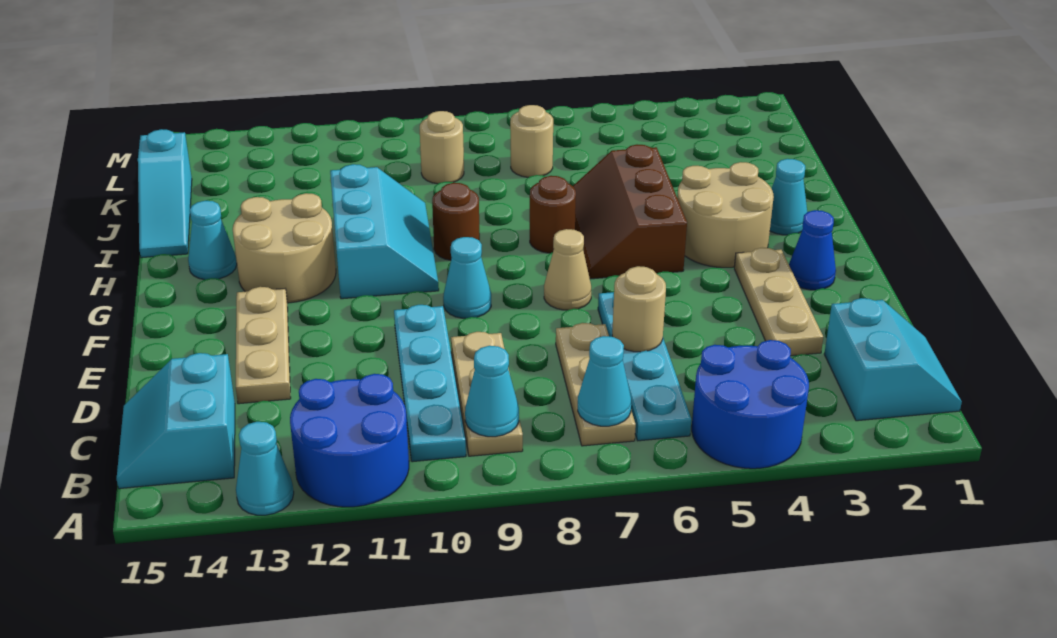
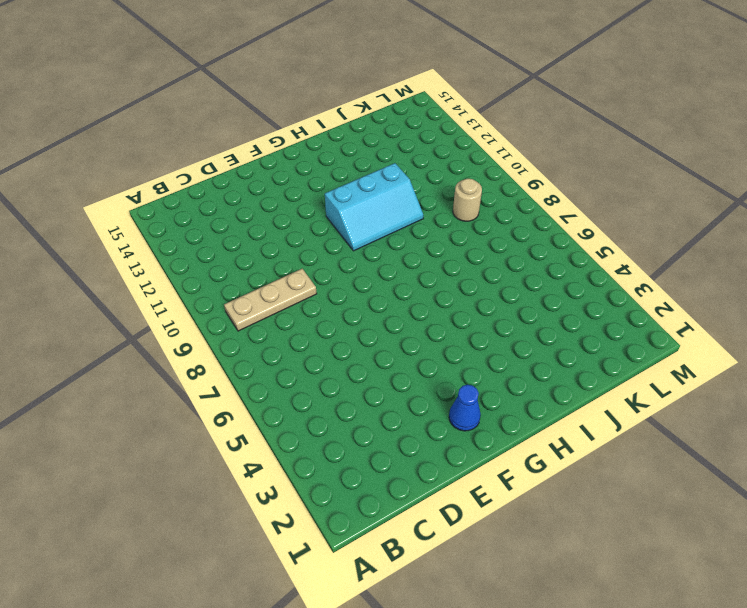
none -> blue 2x2 round brick [692,340,809,469]
none -> blue 2x2 round brick [290,374,409,507]
none -> cyan 1x1 cone [236,422,294,515]

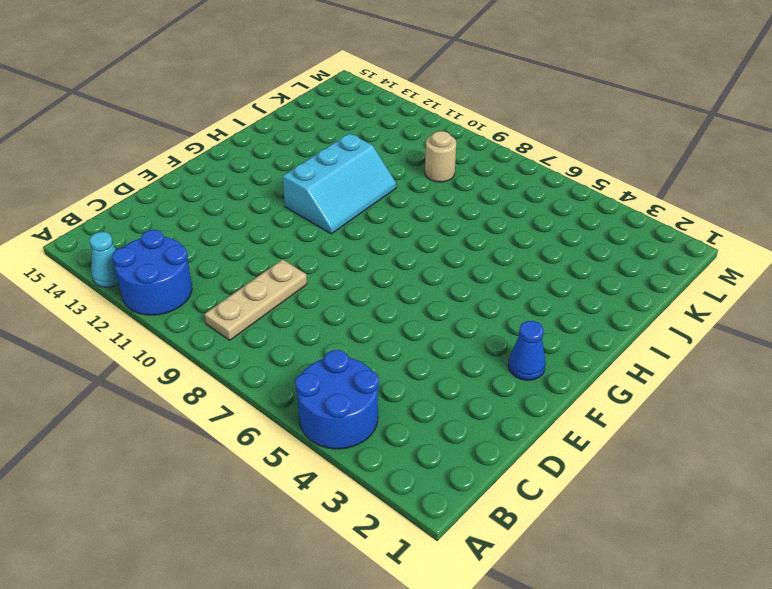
none -> cyan 2x2 slope [824,298,962,421]
none -> cyan 1x4 plate [598,292,691,441]
none -> tan 1x3 plate [556,323,636,446]

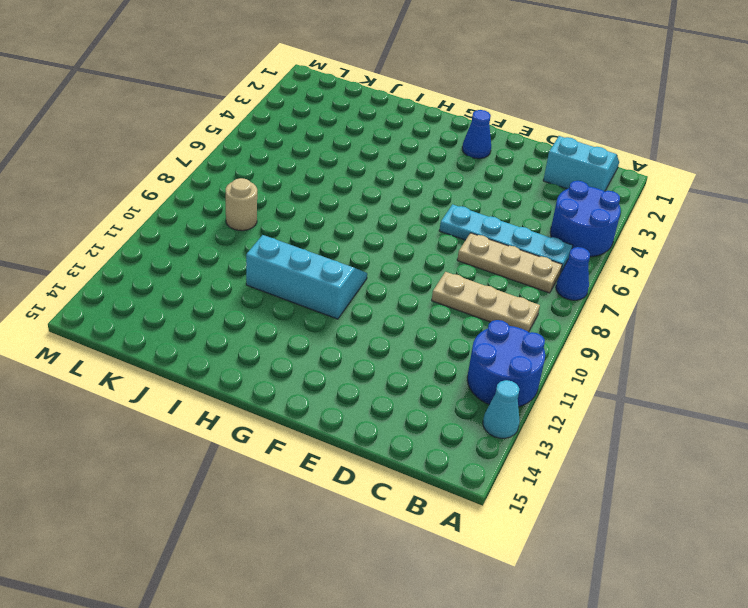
blue 1x1 cone [556,247,590,300] -> none
none -> cyan 1x4 plate [394,305,466,462]
none -> cyan 2x2 slope [117,353,235,489]
none -> tan 1x3 plate [734,247,823,356]

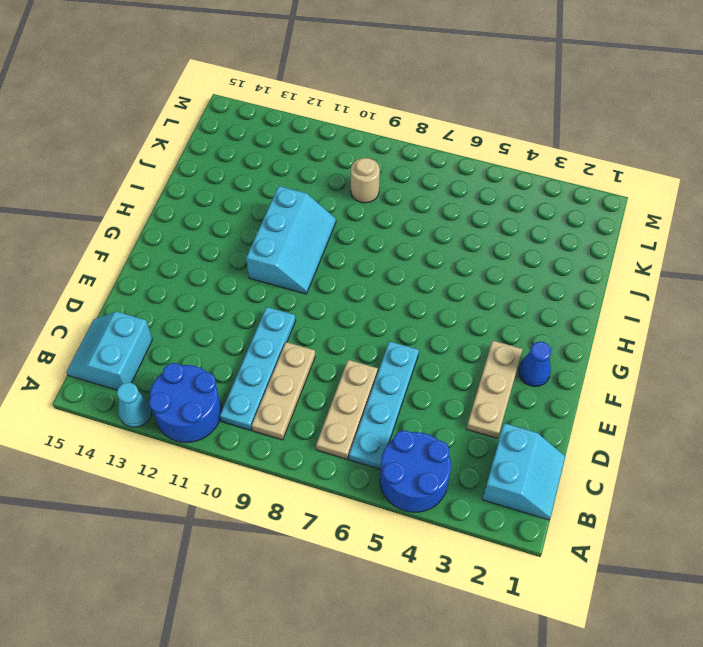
none -> tan 1x3 plate [236,287,291,404]
none -> tan 1x1 cone [544,229,591,310]
none -> cyan 1x1 cone [443,237,491,318]

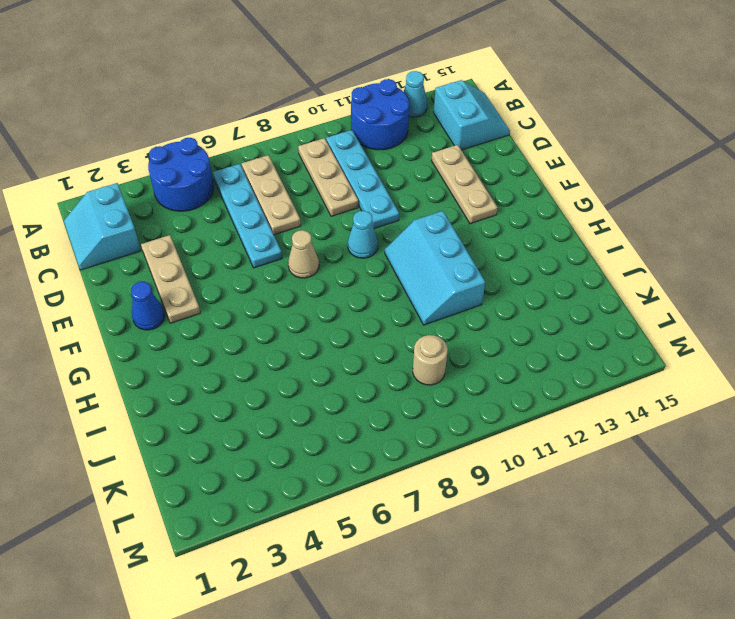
none -> tan 2x2 round brick [677,162,774,268]
none -> brown 2x3 slope [573,145,687,279]
none -> tan 2x2 round brick [233,193,336,303]

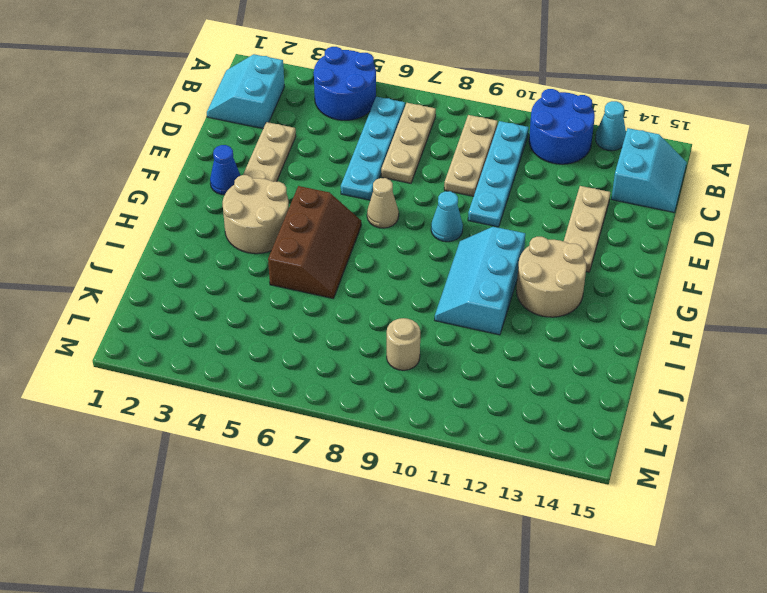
none -> cyan 1x1 cone [770,159,807,235]
none -> brown 1x1 round brick [530,176,576,253]
none -> brown 1x1 round brick [432,183,480,260]

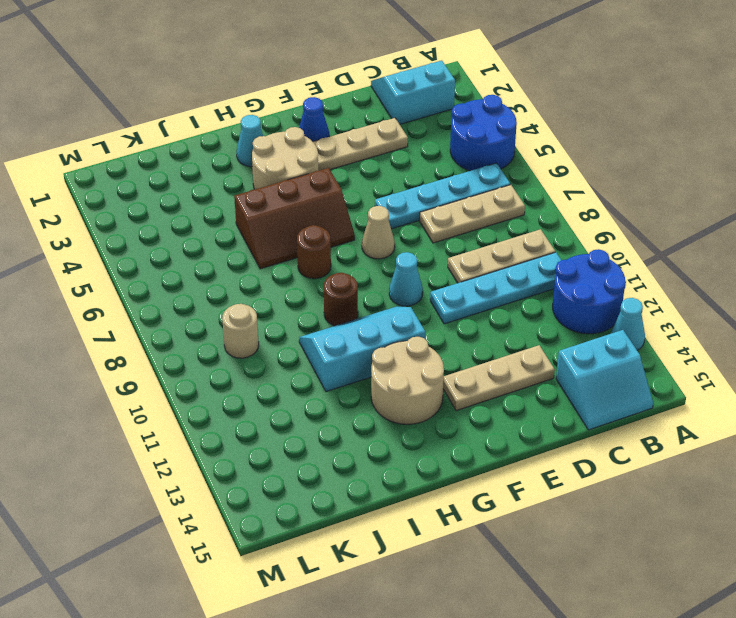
none -> cyan 1x1 cone [188,201,237,280]
none -> cyan 1x3 slope [138,129,192,258]
none -> tan 1x1 round brick [510,105,553,177]

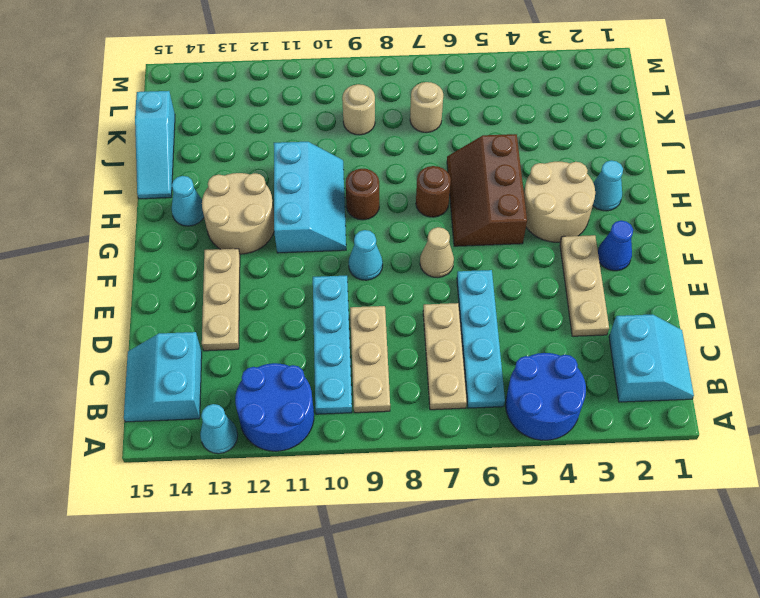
none -> cyan 1x1 cone [578,336,631,426]
none -> cyan 1x1 cone [465,346,519,437]
none -> tan 1x1 round brick [612,266,666,352]

